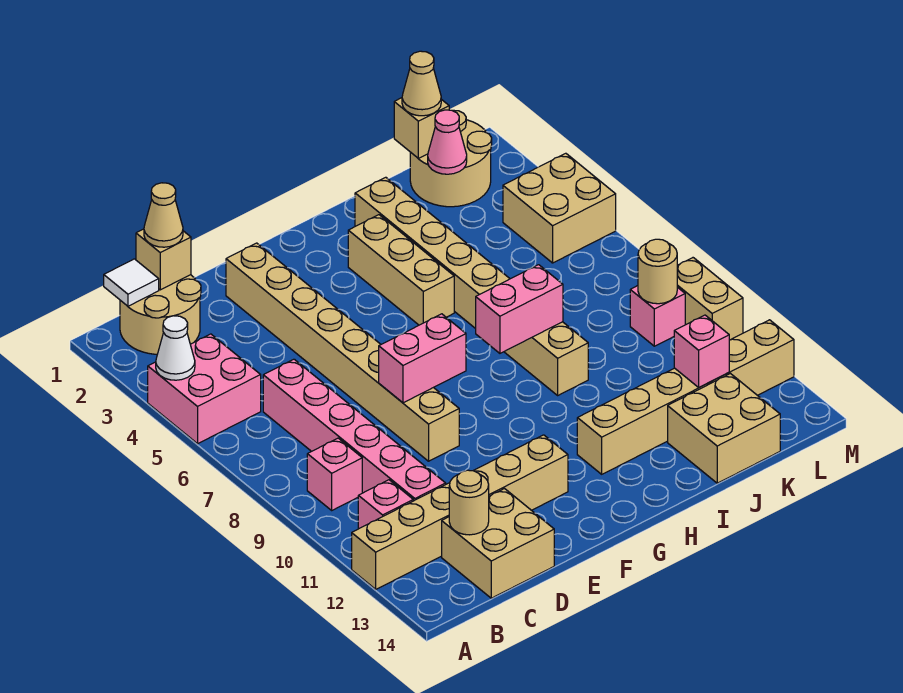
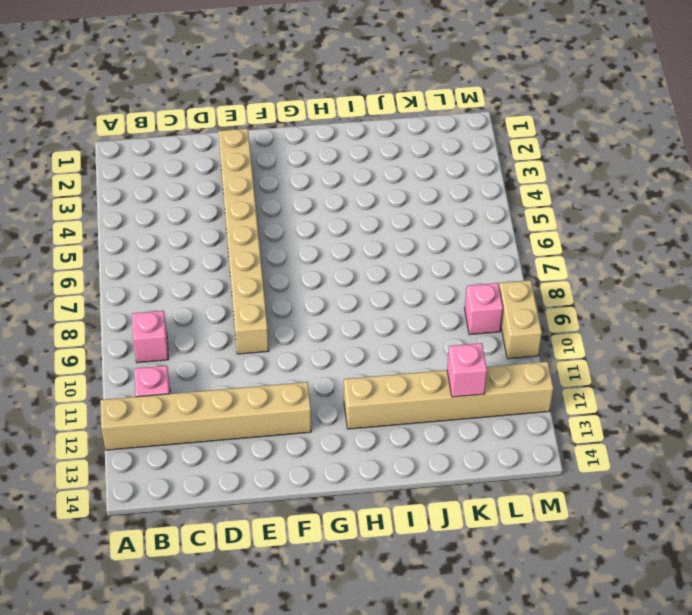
none -> pink 2x2 brick [148,334,261,444]
none -> tan 2x2 round brick [120,275,201,354]
none -> pink 1x6 brick [263,359,446,501]

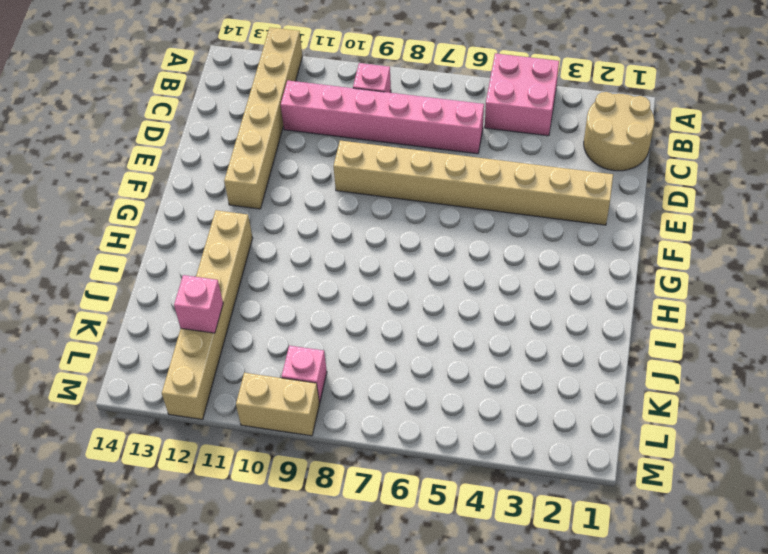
none -> pink 1x1 brick [358,480,413,529]
none -> tan 2x2 brick [442,489,554,598]
none -> tan 1x3 brick [348,215,454,325]

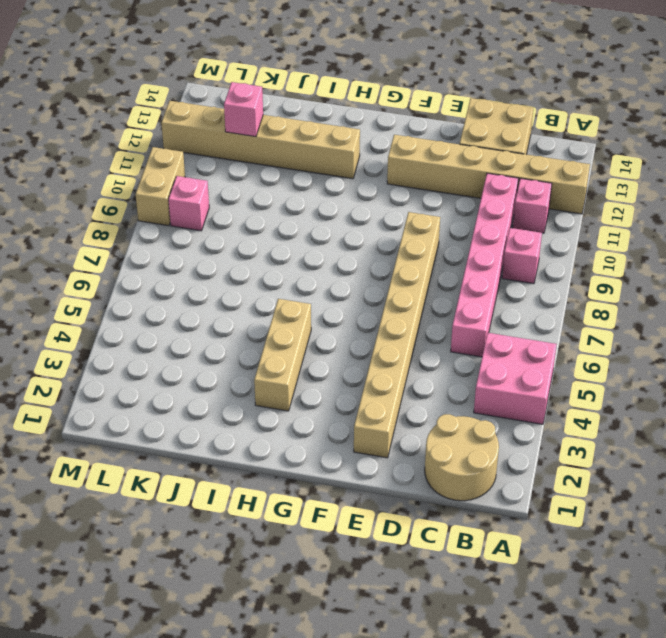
none -> tan 1x8 brick [355,177,588,395]
none -> tan 2x2 brick [668,374,780,483]
none -> tan 2x2 round brick [410,110,492,207]

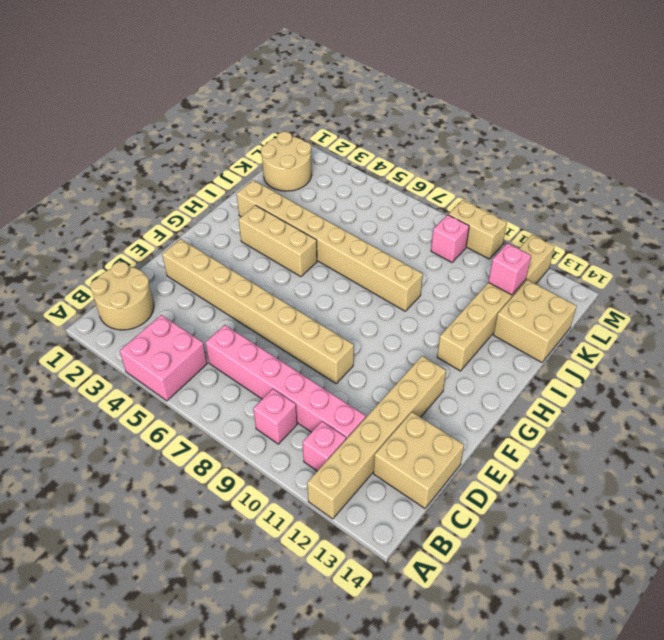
none -> tan 2x2 brick [503,153,616,263]
none -> white 1x1 cone [156,316,195,380]
none -> white 1x1 tile [104,259,159,306]

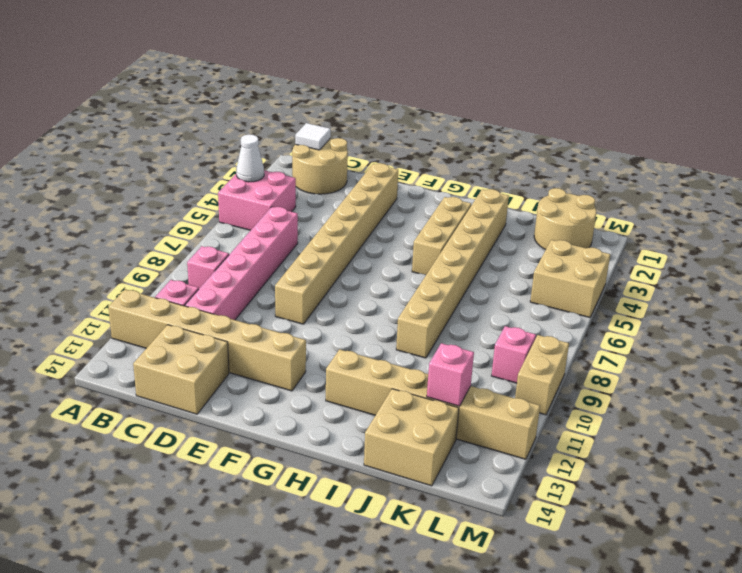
none -> tan 1x1 brick [136,229,191,290]
none -> tan 1x1 round brick [449,470,489,535]
none -> pink 1x2 brick [379,314,466,403]

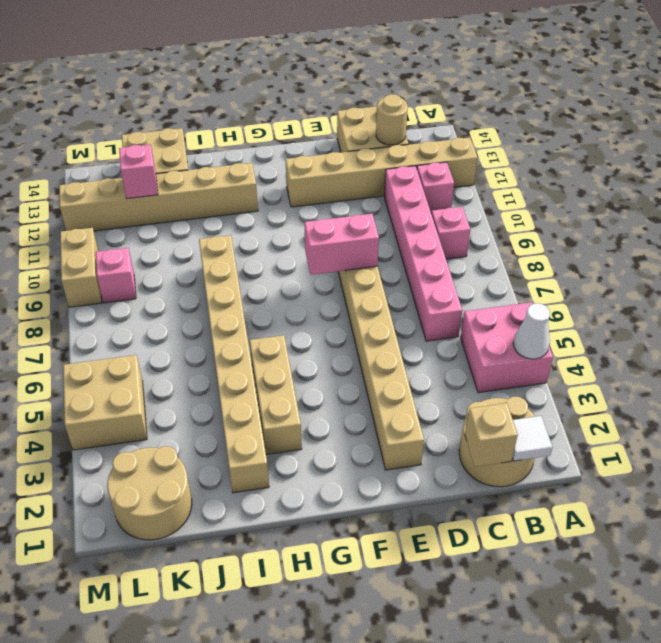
none -> pink 1x2 brick [476,265,563,353]
none -> tan 1x1 brick [394,98,449,158]
none -> pink 1x1 cone [428,110,467,174]

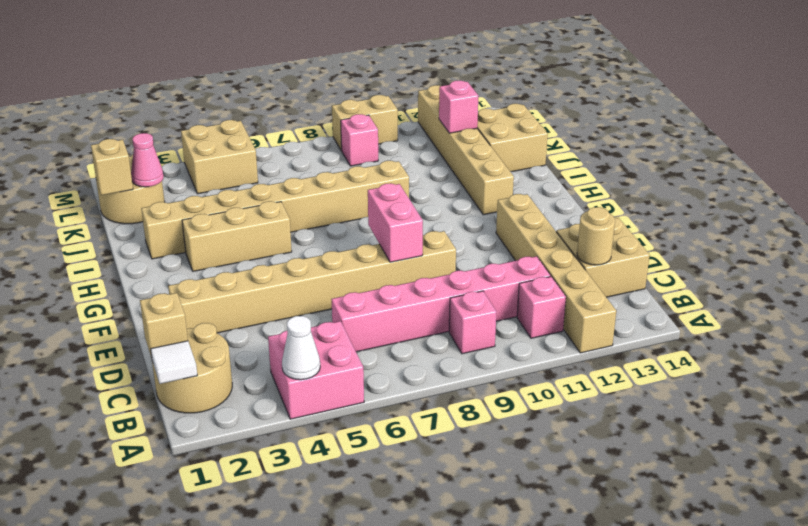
none -> pink 1x2 brick [476,265,563,353]
none -> tan 1x1 round brick [638,239,677,304]
none -> tan 1x1 cone [144,183,183,247]

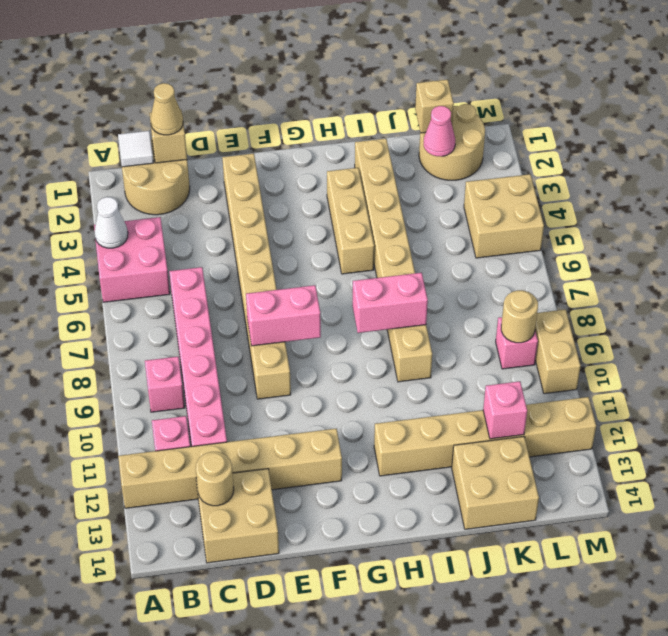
none -> tan 1x1 cone [402,51,441,116]

